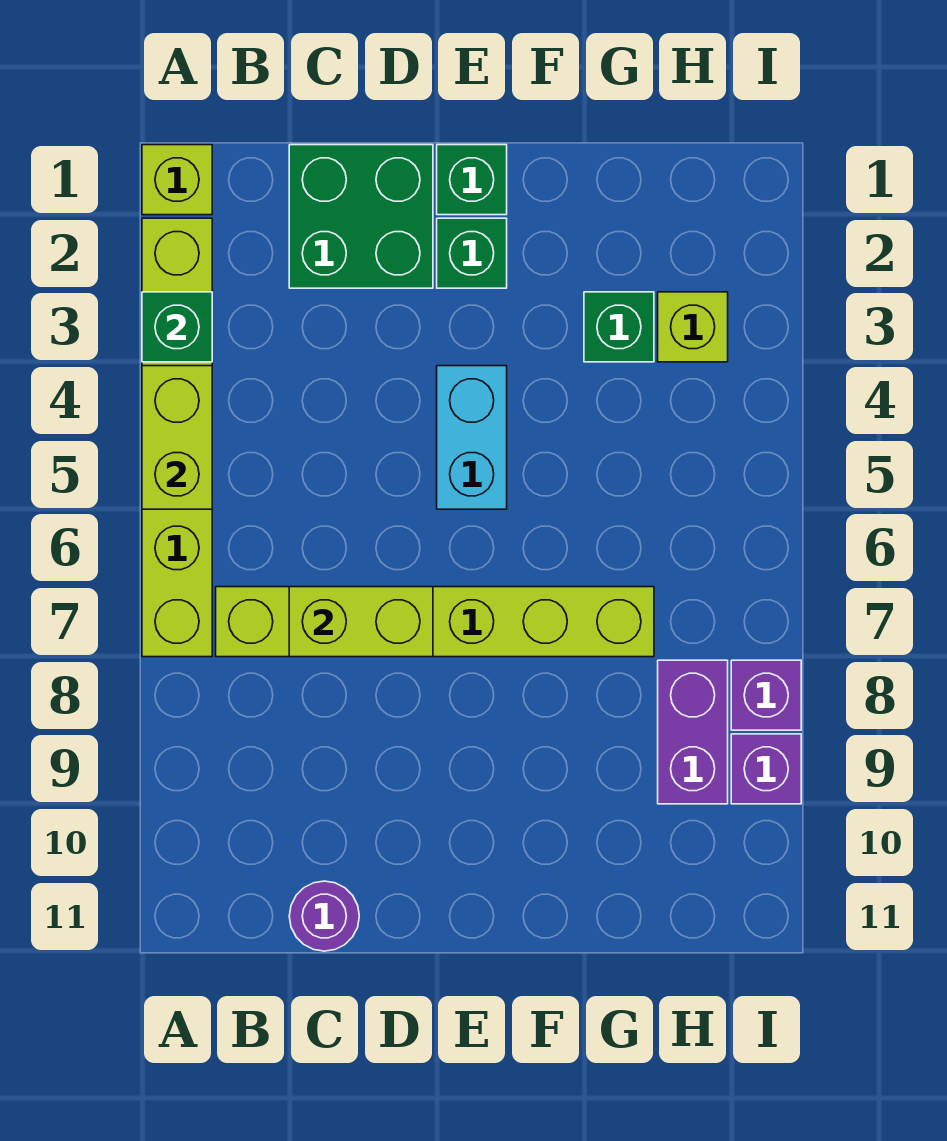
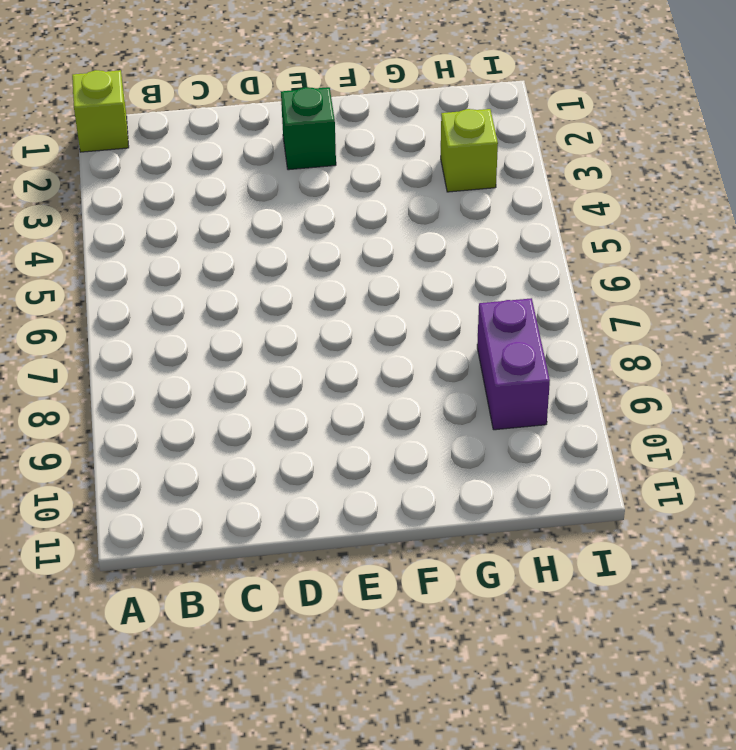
none -> lime 1x6 brick [142,218,212,657]
none -> lime 1x6 brick [216,587,654,657]
none -> green 2x2 brick [289,145,433,288]

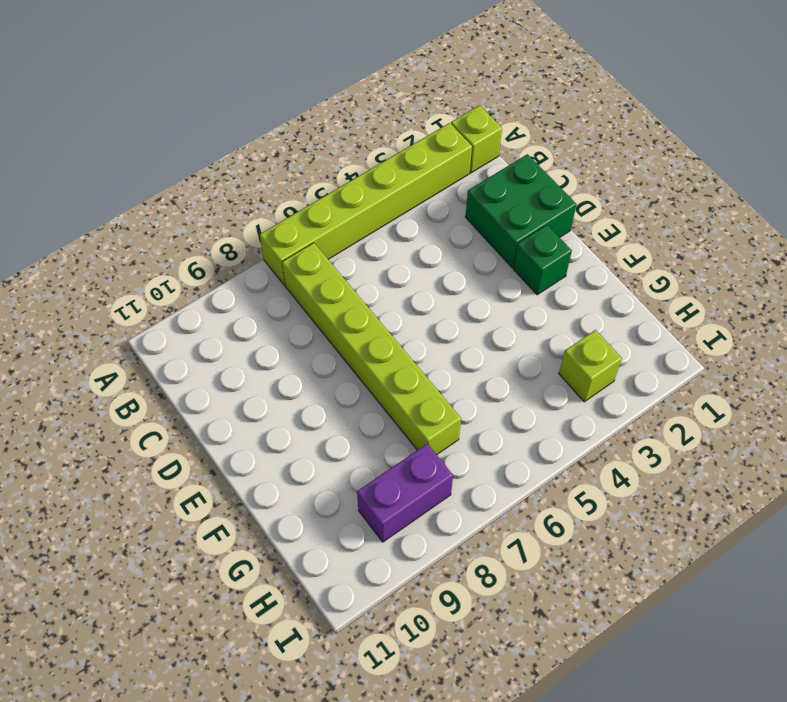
none -> purple 1x1 round brick [289,881,359,951]
none -> green 1x1 brick [437,145,507,215]
none -> cyan 1x2 brick [437,366,507,509]

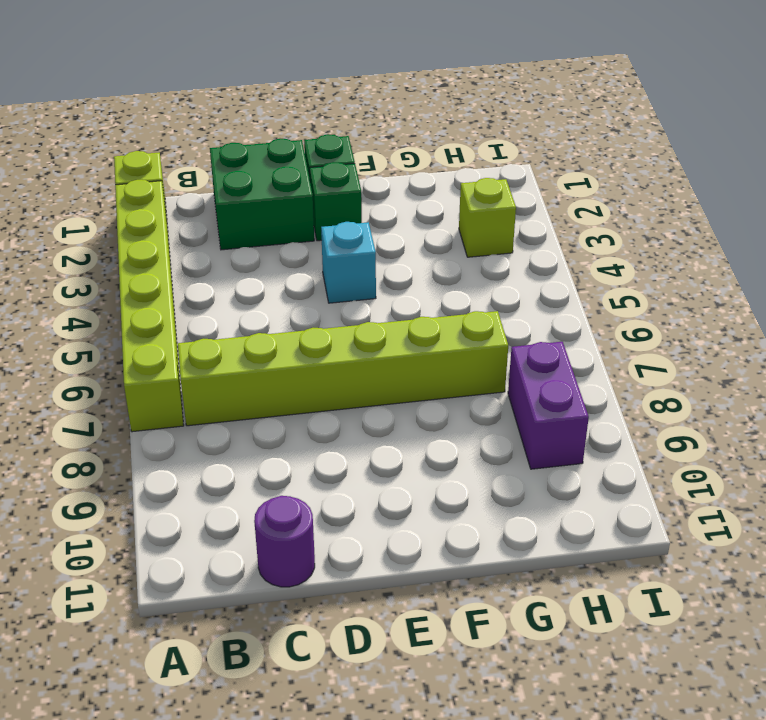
cyan 1x1 brick [321,222,376,303] -> cyan 1x2 brick [437,366,507,509]
none -> green 1x1 brick [584,292,654,362]
none -> purple 1x1 brick [731,660,801,730]
none -> purple 1x1 brick [731,734,801,804]

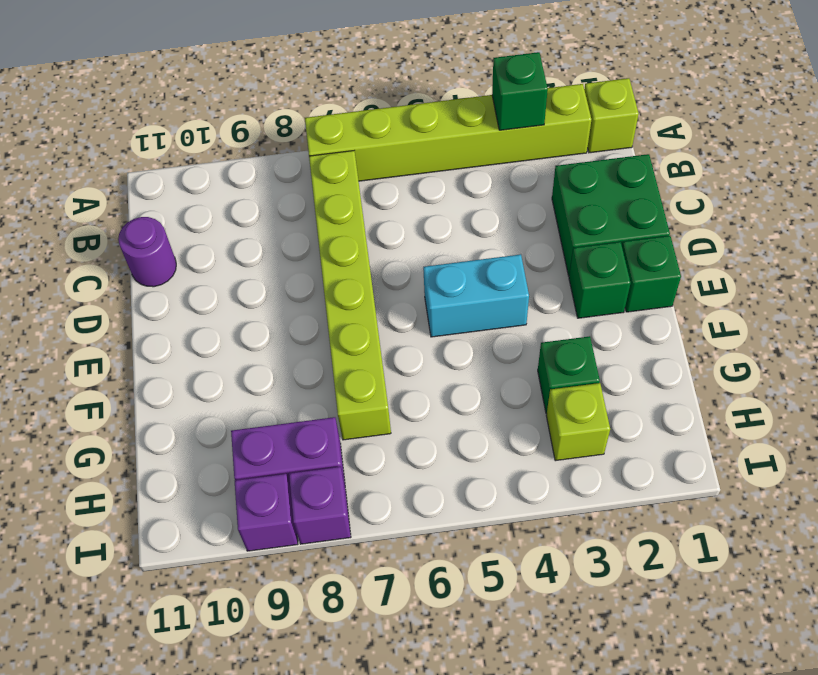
none -> lime 1x2 brick [142,366,212,509]
none -> lime 1x2 brick [289,587,433,657]

